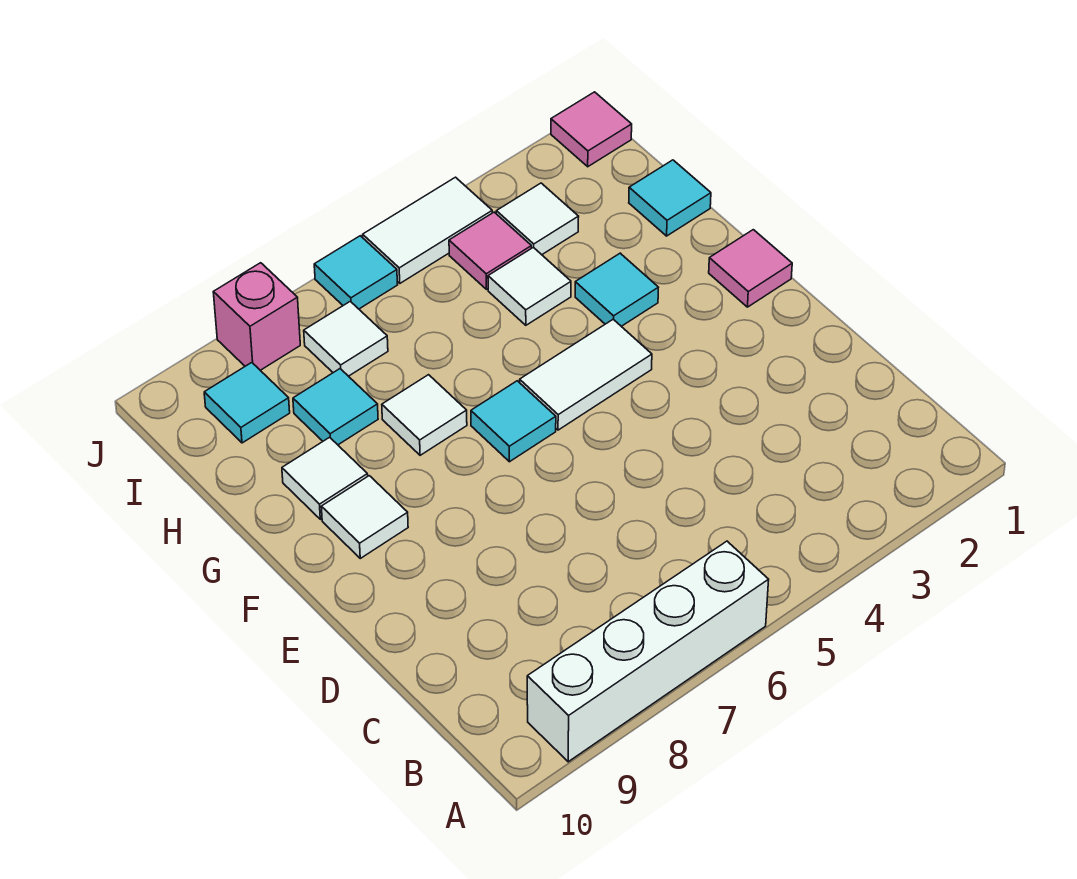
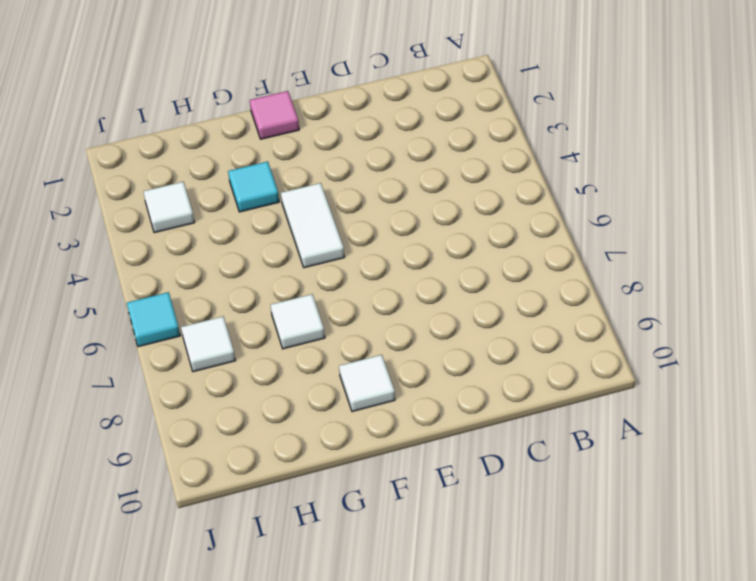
none -> white 1x4 brick [527,541,769,762]
none -> cyan 1x1 tile [471,381,556,462]
none -> white 1x1 tile [282,437,368,519]

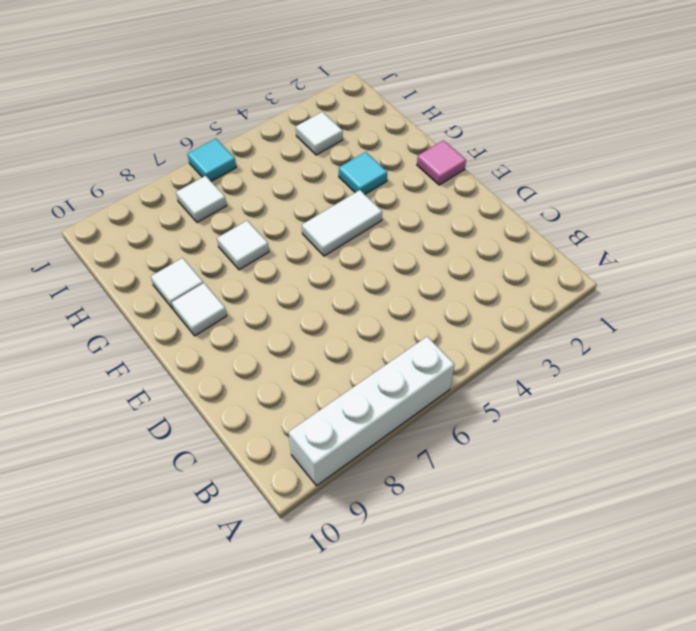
none -> cyan 1x1 tile [471,381,556,462]
none -> cyan 1x1 tile [629,160,711,236]
none -> white 1x1 tile [488,247,571,325]

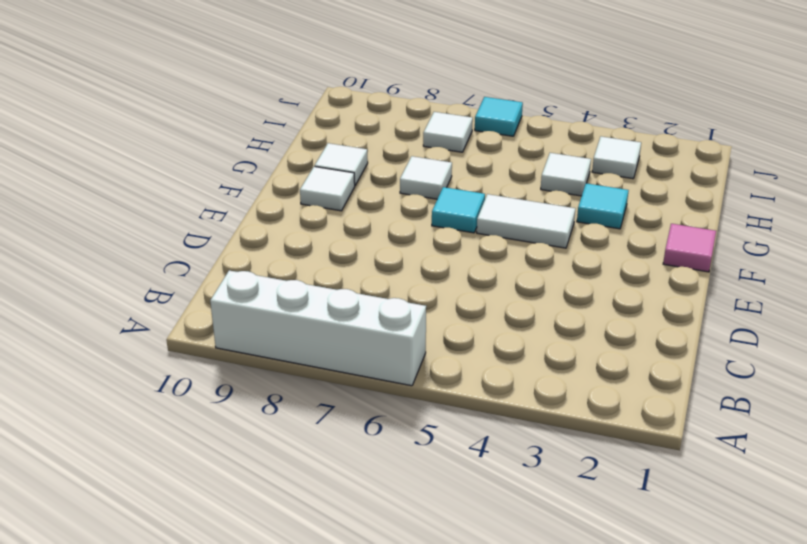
none -> cyan 1x1 tile [629,160,711,236]
none -> cyan 1x1 tile [293,369,378,445]
none -> pink 1x1 tile [449,212,531,289]

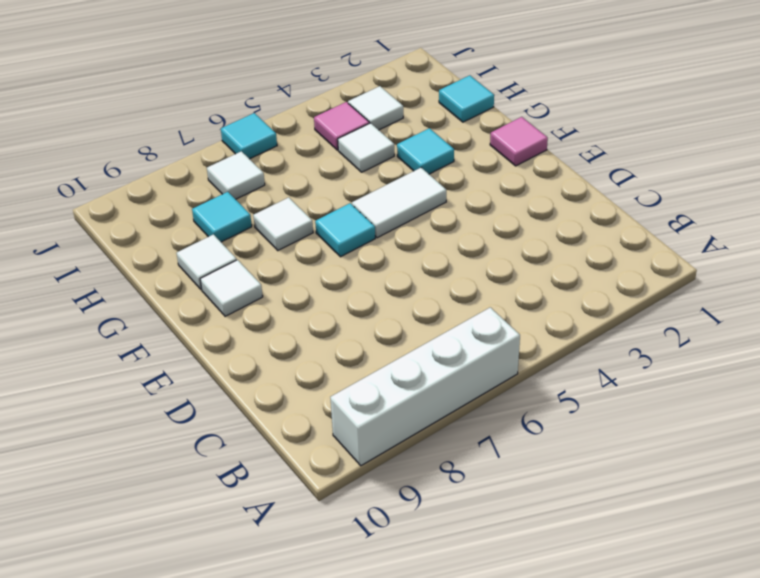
none -> cyan 1x1 tile [204,363,290,443]
none -> pink 1x1 tile [551,92,632,167]
none -> white 1x2 tile [363,177,492,283]

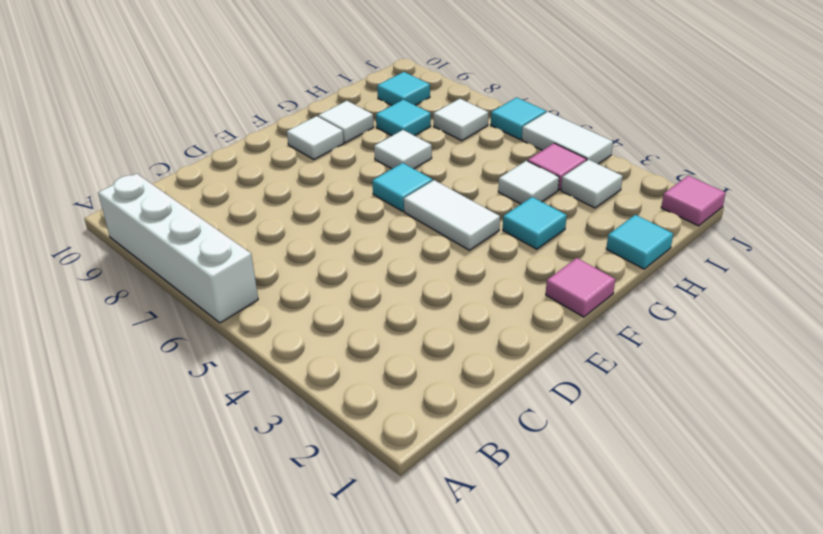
none -> pink 1x1 brick [213,263,300,370]

